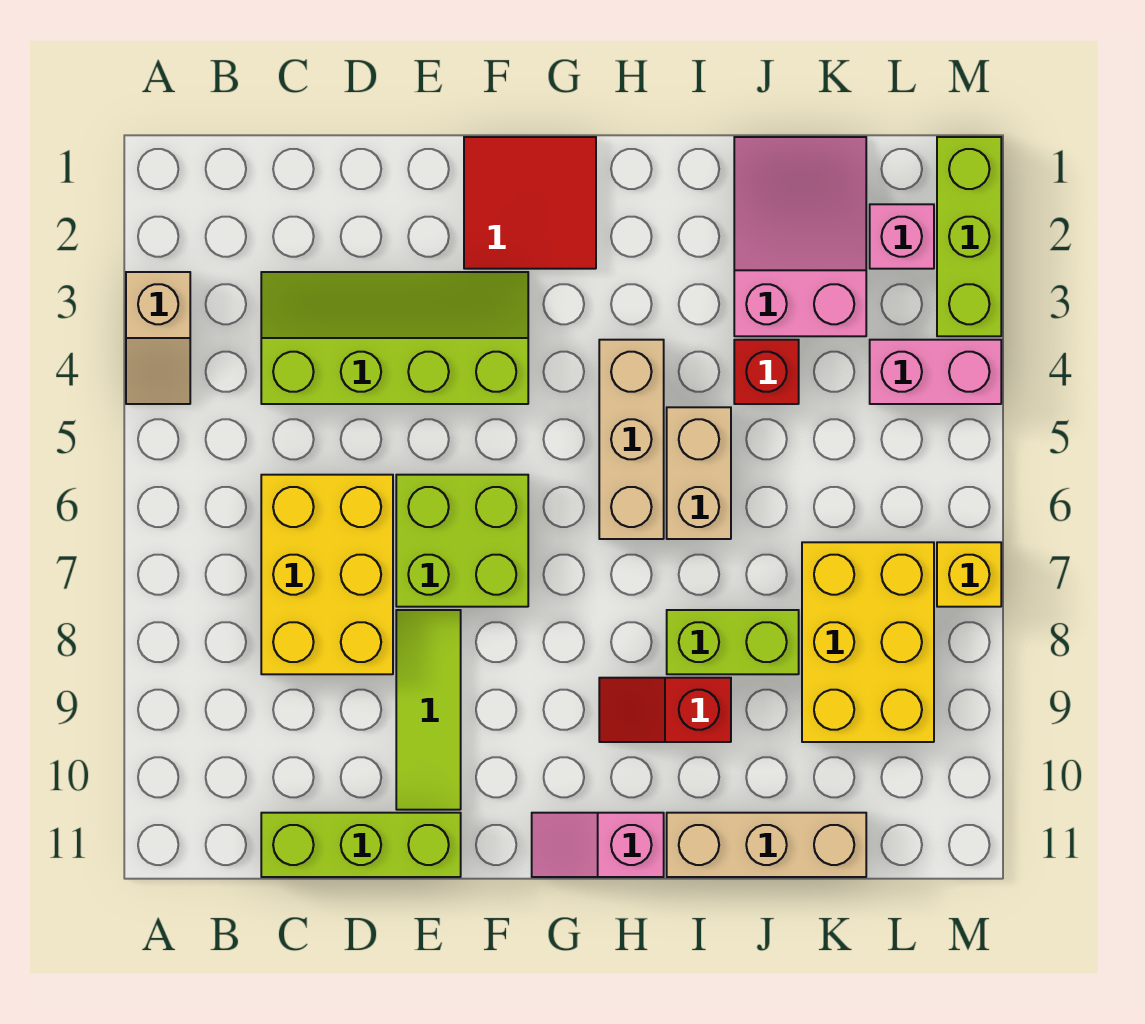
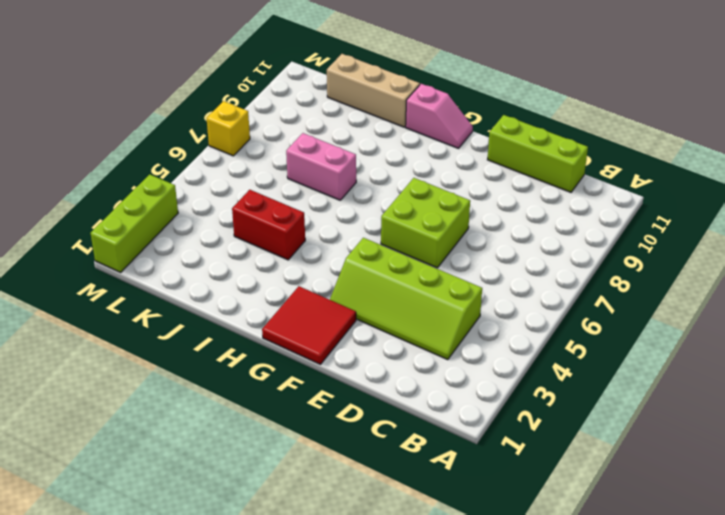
red 1x2 brick [232,190,305,260] -> red 1x1 brick [734,340,799,404]
pink 1x2 brick [286,133,356,200] -> pink 1x2 brick moved to [870,340,1001,404]
none -> tan 1x2 slope [126,272,190,404]
none -> yellow 2x3 brick [261,475,393,674]
none -> lime 1x3 tile [396,610,461,810]

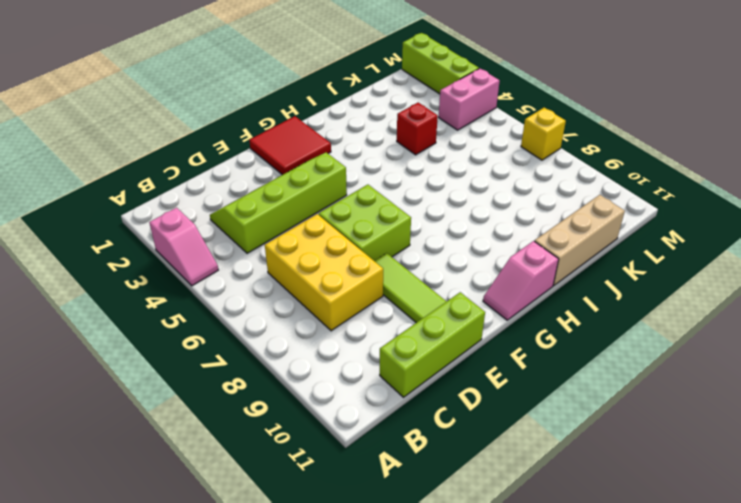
pink 1x2 slope [149,208,218,286] -> tan 1x2 slope [126,272,190,404]
none -> tan 1x3 brick [599,340,664,539]
none -> red 1x2 slope [599,678,731,742]
none -> tan 1x2 brick [667,407,731,539]

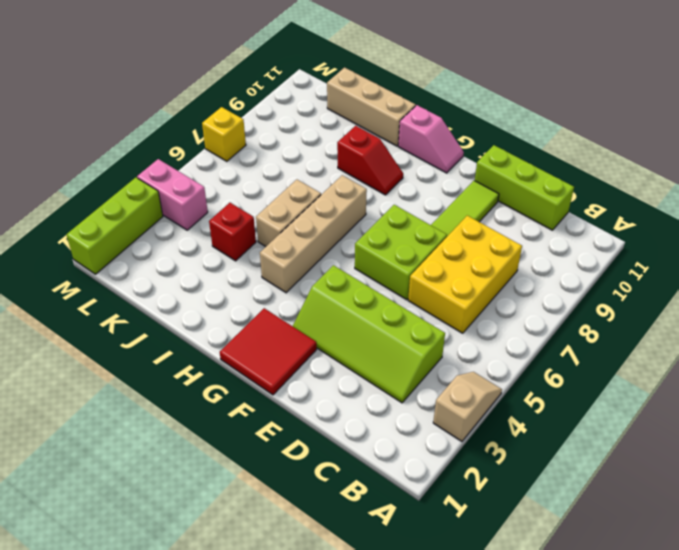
tan 1x4 brick [260,175,367,293] -> tan 1x3 brick [599,340,664,539]
none -> lime 1x2 brick [667,610,799,674]
none -> pink 2x3 slope [734,137,866,336]
none -> yellow 2x3 brick [802,542,934,742]

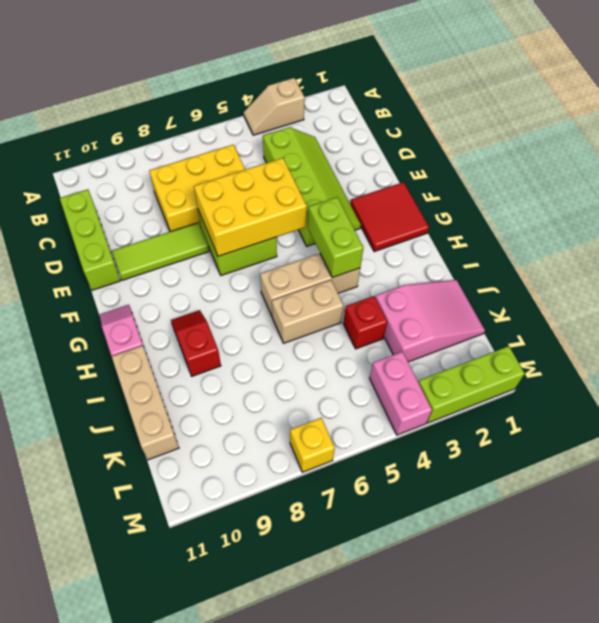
yellow 2x3 brick [194,158,307,256] -> yellow 2x3 brick moved to [802,542,934,742]
lime 1x2 brick [308,197,363,278] -> lime 1x2 brick moved to [667,610,799,674]
none -> pink 1x1 brick [870,204,934,269]

